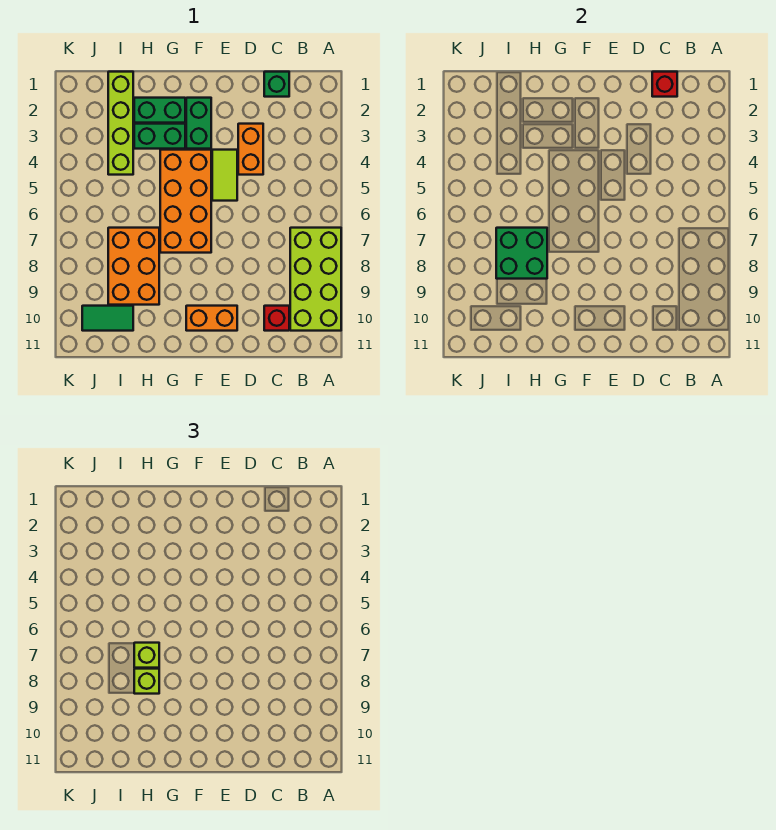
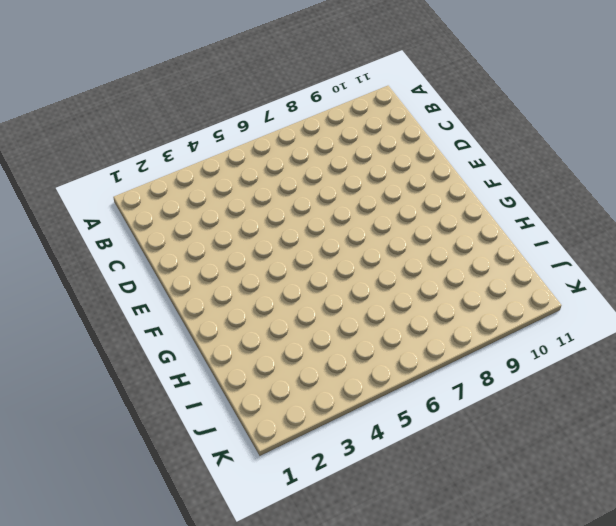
none -> lime 2x4 brick [290,228,341,331]
none -> green 1x1 brick [264,72,289,97]
none -> red 1x1 brick [264,306,289,331]

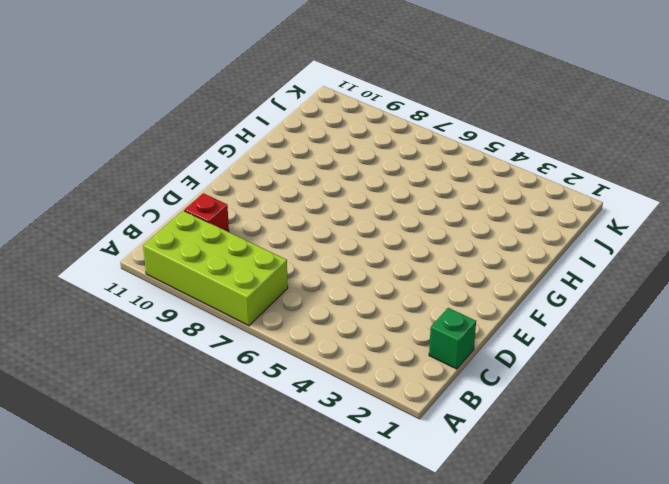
none -> orange 1x2 brick [238,124,263,175]
none -> lime 1x2 tile [212,150,237,201]
none -> orange 1x2 brick [186,306,237,331]

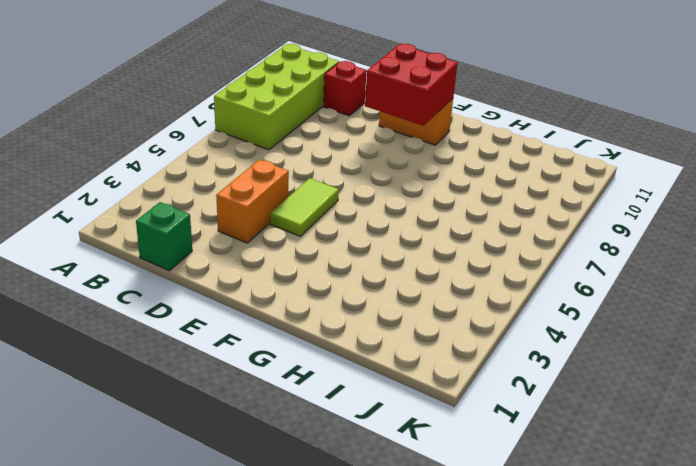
red 2x2 brick [365,44,458,126] -> none
none -> green 1x2 brick [186,98,211,149]
none -> orange 2x4 brick [160,150,211,253]
none -> green 1x2 brick [134,98,185,123]

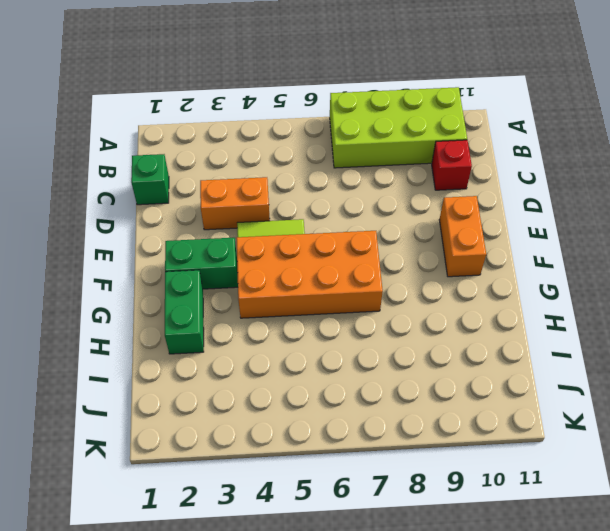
none -> green 1x2 brick [134,124,185,149]
none -> orange 2x3 brick [108,228,159,305]
none -> lime 1x4 brick [108,72,133,175]

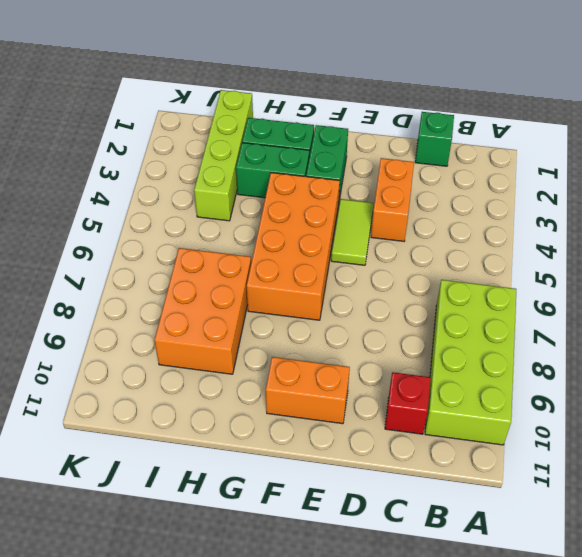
none -> green 1x2 tile [82,306,133,331]
none -> red 1x1 brick [652,72,677,97]
none -> green 2x2 brick [496,228,547,279]

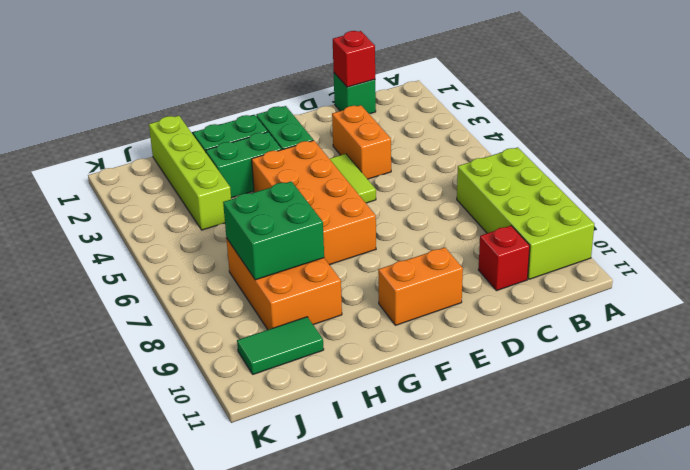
none -> lime 1x1 brick [134,643,159,668]
none -> lime 1x1 brick [134,669,159,694]

